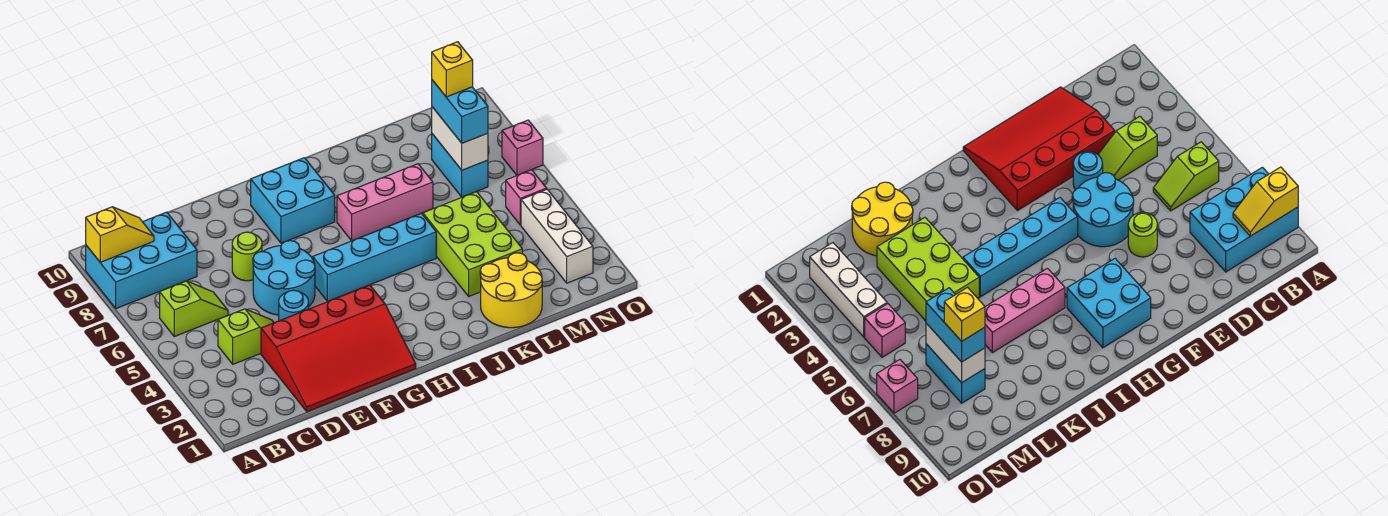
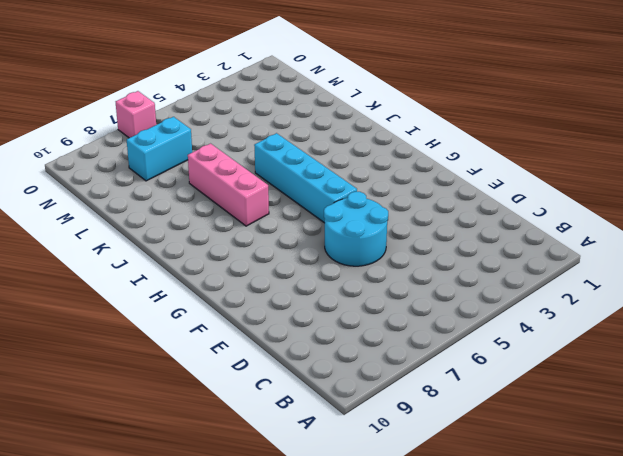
none -> cyan 2x3 brick [86,212,197,309]
none -> lime 1x2 slope [160,281,228,336]
none -> lime 1x2 slope [218,309,274,364]

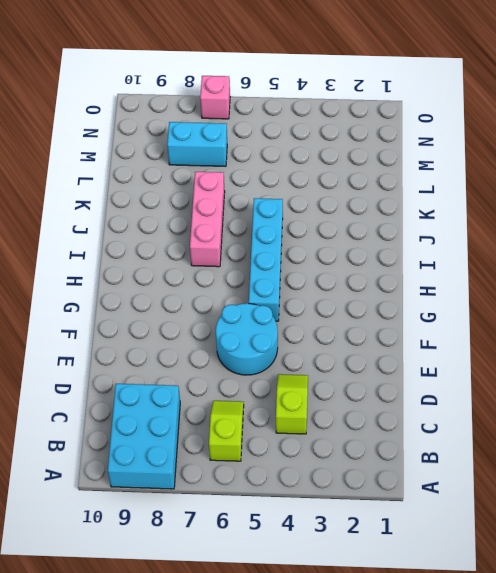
none -> red 3x4 slope [261,285,416,412]
none -> cyan 1x1 round brick [279,290,309,321]
none -> lime 1x1 round brick [232,232,262,281]

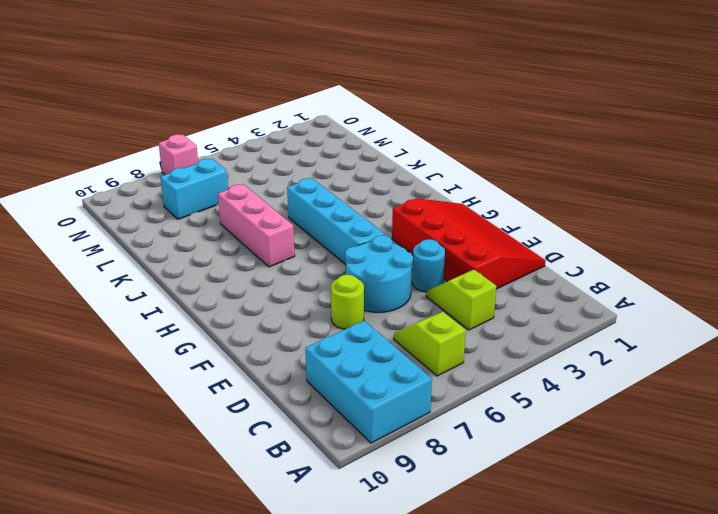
none -> cyan 2x2 brick [251,158,335,243]
none -> yellow 2x2 round brick [480,253,542,328]
none -> lime 2x3 brick [423,192,522,296]

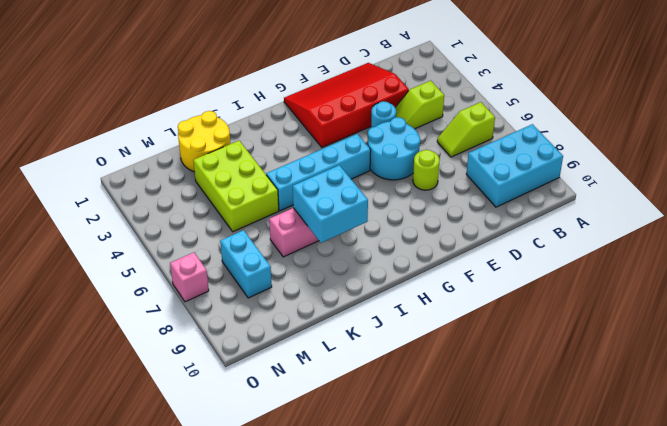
cyan 2x2 brick [293,165,368,243] -> cyan 2x2 brick moved to [251,158,335,243]
none -> white 1x3 brick [521,189,593,283]
none -> pink 1x1 brick [506,170,547,225]
none -> yellow 1x2 slope [86,207,154,262]

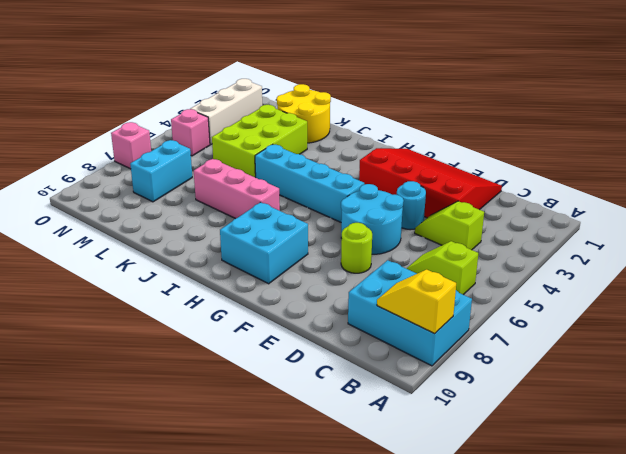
none -> white 1x2 brick [432,107,488,170]
none -> cyan 1x2 brick [432,80,488,143]
none -> yellow 1x1 brick [432,42,473,97]

